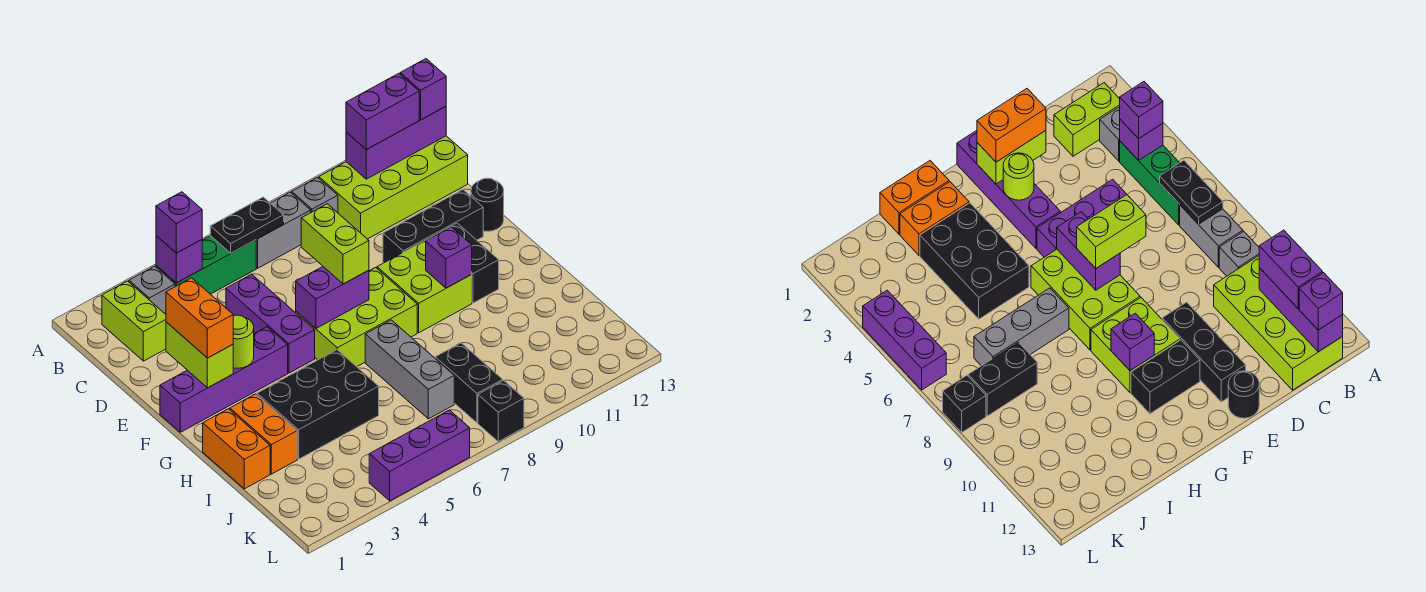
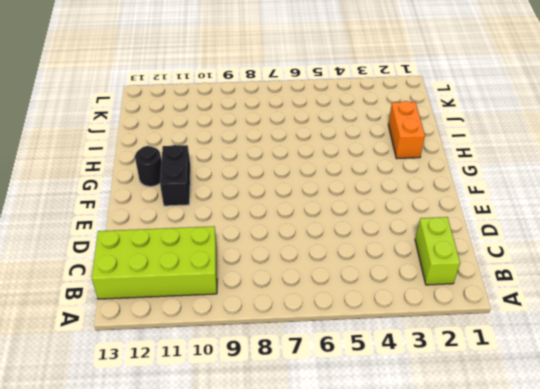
black 1x1 round brick [135,146,162,187] -> black 1x1 round brick moved to [471,178,504,231]
none -> grey 1x1 brick [129,266,175,314]
none -> green 1x3 brick [156,236,256,294]
none -> grey 1x2 brick [256,192,311,268]
none -> grey 1x1 brick [292,178,338,213]

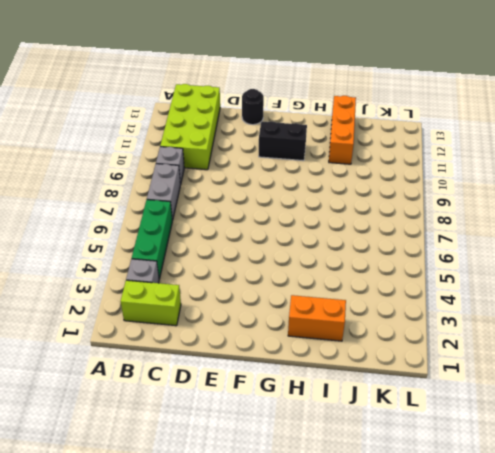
orange 1x3 brick [329,96,356,164] -> none
none -> purple 1x3 brick [226,274,315,373]
none -> black 1x3 brick [383,190,483,263]
none -> purple 1x4 brick [160,327,288,432]
none -> lime 2x3 brick [296,268,417,367]

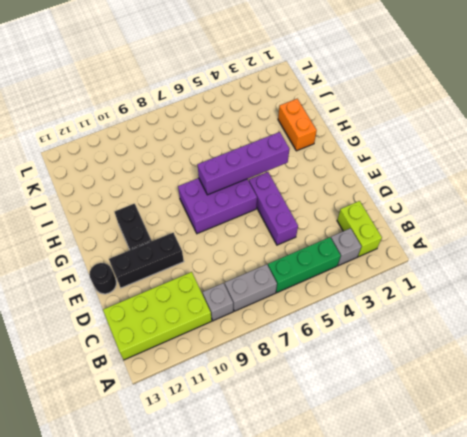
purple 2x3 brick [178,178,257,234] -> lime 2x3 brick [296,268,417,367]
purple 1x4 brick [198,132,289,195] -> purple 1x4 brick moved to [160,327,288,432]
none -> lime 2x2 brick [377,238,472,333]
none -> orange 1x2 brick [203,409,270,489]
none -> black 2x3 brick [257,350,379,459]
none -> grey 1x3 brick [365,320,454,419]

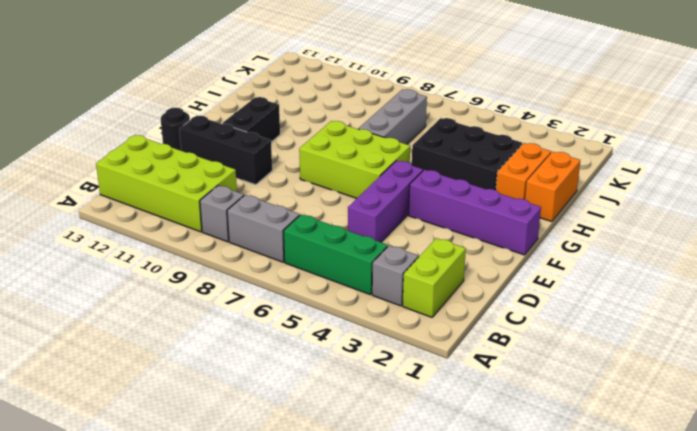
none -> lime 2x2 brick [377,238,472,333]
none -> black 1x2 brick [435,343,503,423]
none -> purple 1x3 brick [369,410,470,501]
none -> black 1x1 brick [478,380,524,442]

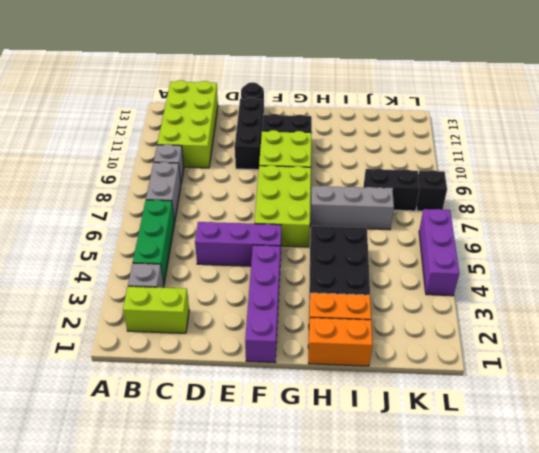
none -> purple 1x1 brick [156,236,202,283]
none -> black 1x2 plate [210,197,284,253]
none -> purple 1x3 brick [346,107,446,179]
none -> lime 1x2 brick [166,322,233,388]

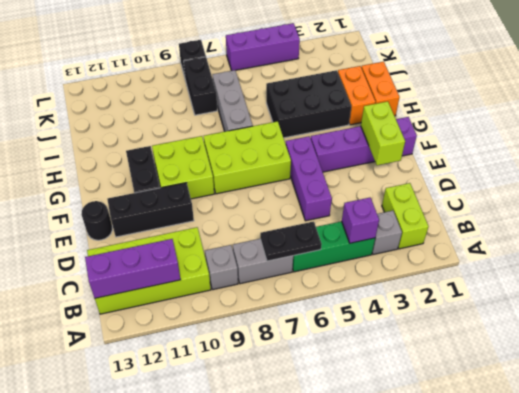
none -> lime 1x1 round brick [233,315,254,368]
none -> purple 1x2 brick [296,266,369,328]
none -> purple 1x1 brick [426,227,472,288]
none -> purple 1x1 brick [156,192,202,253]

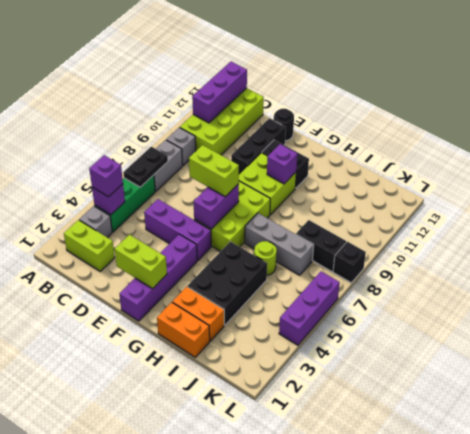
lime 1x1 round brick [254,241,277,275] -> lime 1x1 round brick moved to [233,315,254,368]
none -> purple 1x2 brick [346,73,419,149]
none -> purple 1x1 brick [400,59,446,120]
none -> orange 1x2 brick [166,278,233,358]

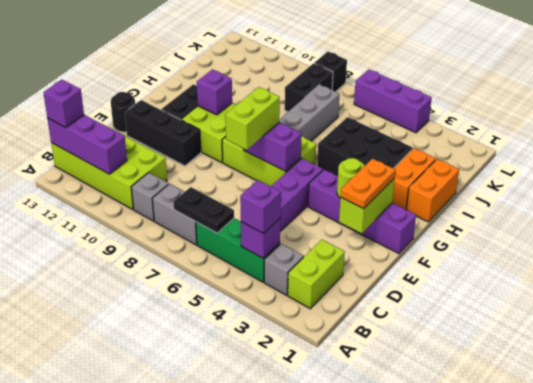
orange 1x2 plate [341,159,396,209] -> orange 1x2 brick [166,278,233,358]
none -> purple 1x2 brick [346,73,419,149]

